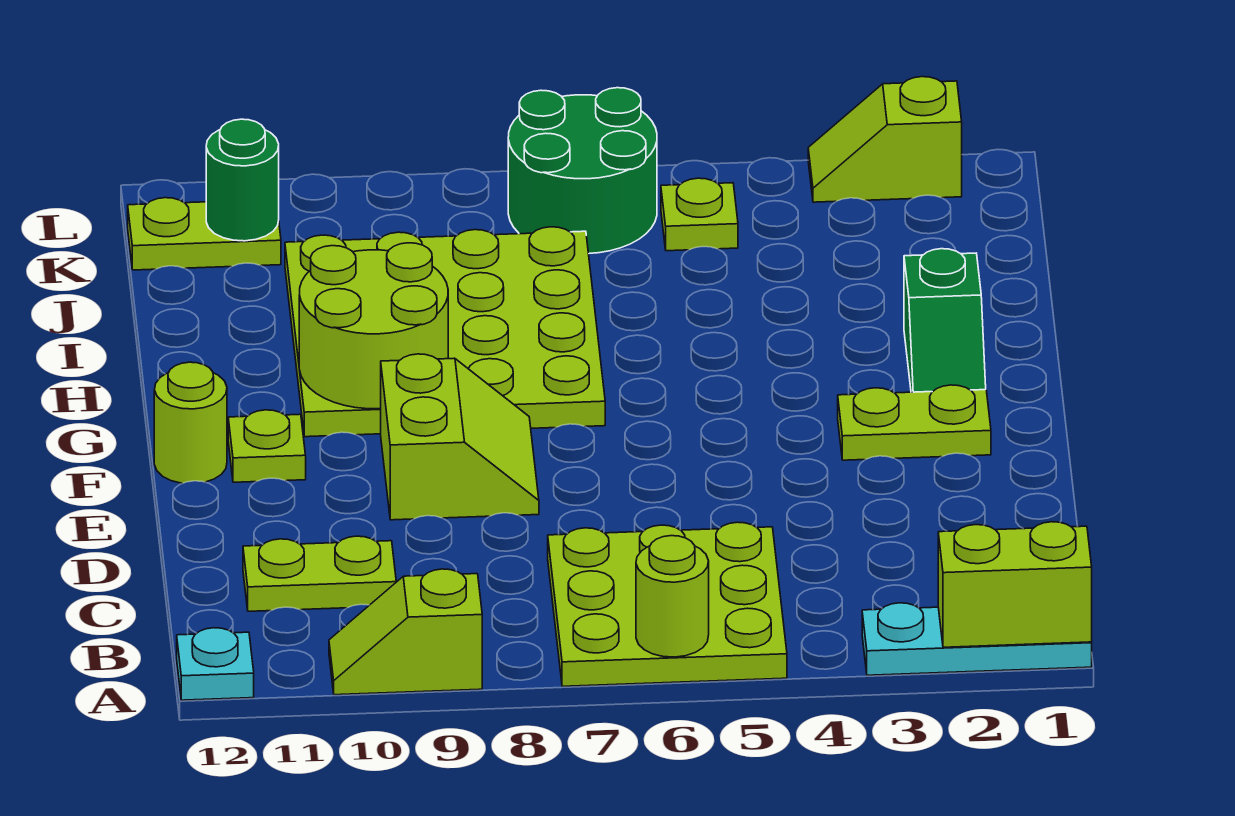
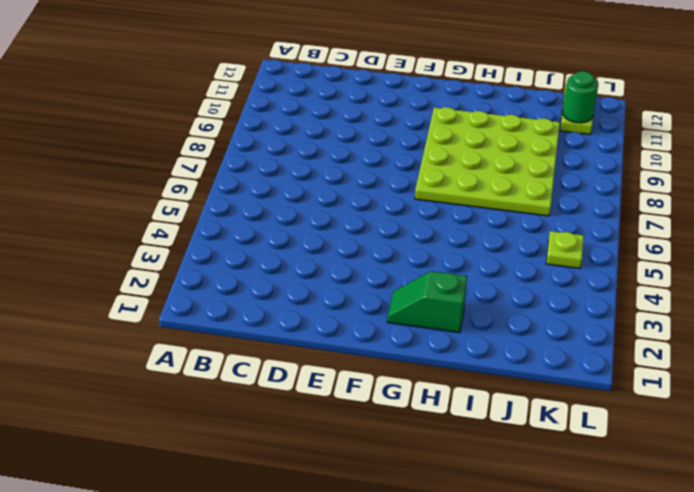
none -> cyan 1x3 plate [862,603,1092,675]
none -> lime 3x3 plate [548,522,787,686]
none -> lime 1x2 slope [329,569,482,695]

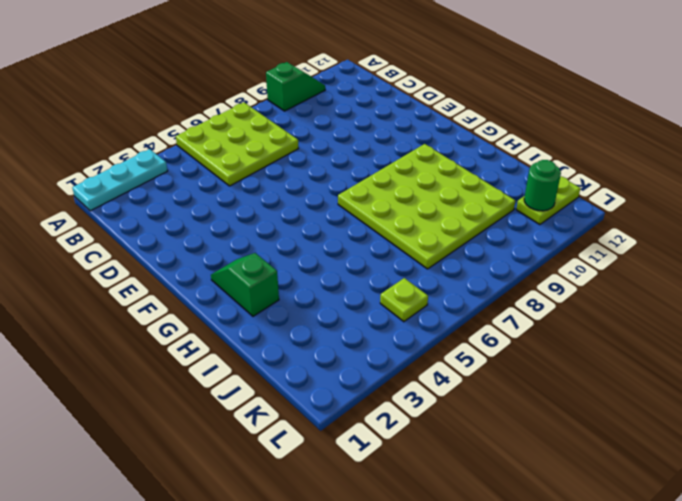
green 1x2 slope [266,62,325,111] -> lime 1x2 slope [329,569,482,695]
none -> cyan 1x1 plate [177,628,254,700]
none -> lime 1x2 plate [243,536,396,611]
none -> lime 2x2 slope [381,354,539,520]

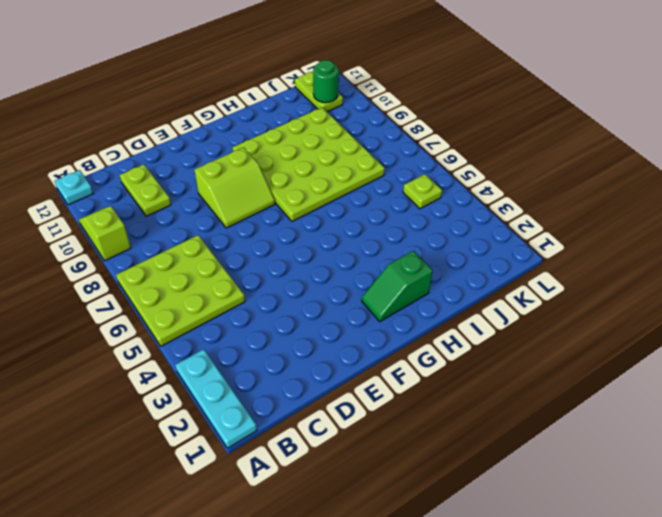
none -> lime 1x2 plate [838,385,991,460]
none -> lime 1x1 plate [228,410,306,482]
none -> lime 1x1 round brick [154,362,227,483]

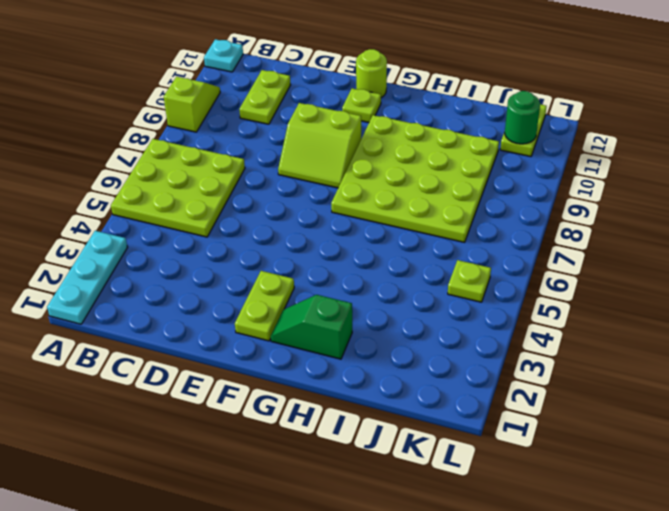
none -> green 2x2 round brick [508,88,657,254]
none -> lime 1x2 slope [808,77,962,202]
none -> lime 1x2 brick [938,522,1092,647]

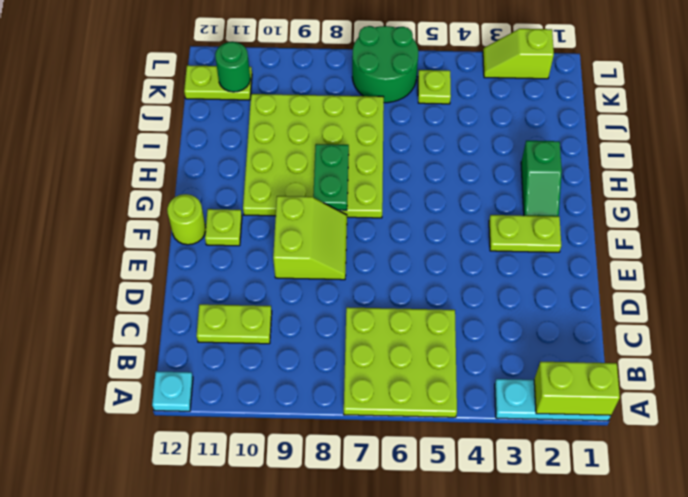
green 1x2 plate [313,144,349,210] -> none
none -> lime 1x2 slope [329,569,482,695]
none -> lime 1x1 round brick [636,536,709,657]
none -> lime 2x2 round brick [299,243,448,409]

